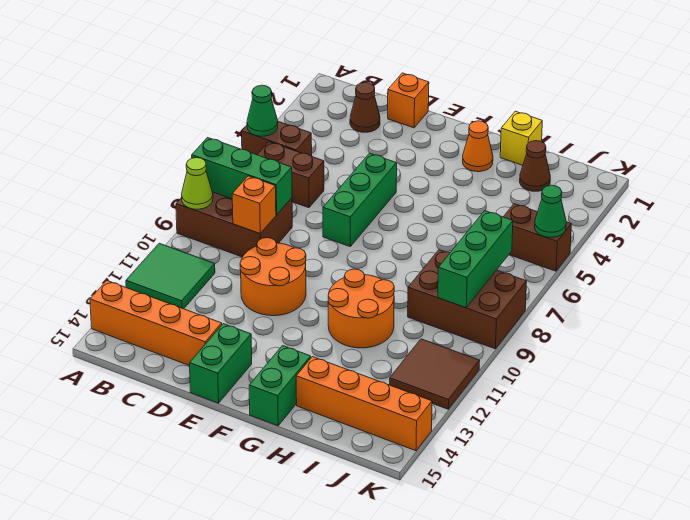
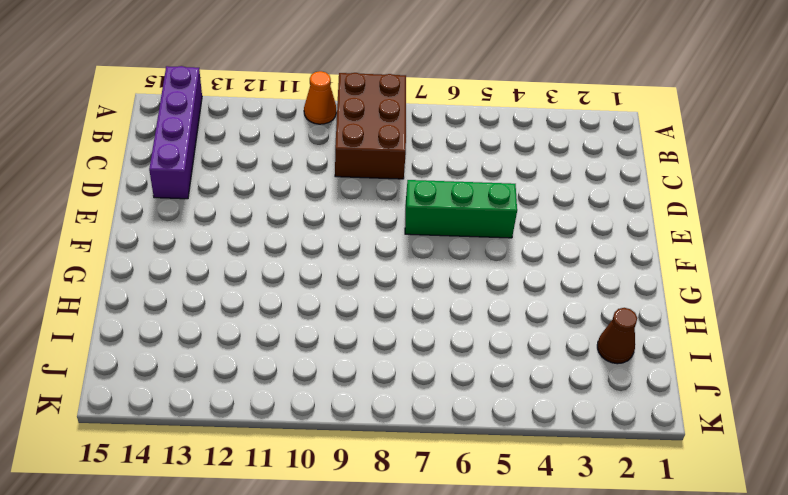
orange 1x1 cone [304,71,336,124] -> orange 1x1 cone moved to [463,121,493,172]
purple 1x4 brick [149,66,202,199] -> orange 1x4 brick [90,281,222,366]
none -> brown 1x2 brick [242,122,312,156]
none -> green 2x2 tile [126,243,215,309]
none -> brown 1x2 brick [257,142,324,208]

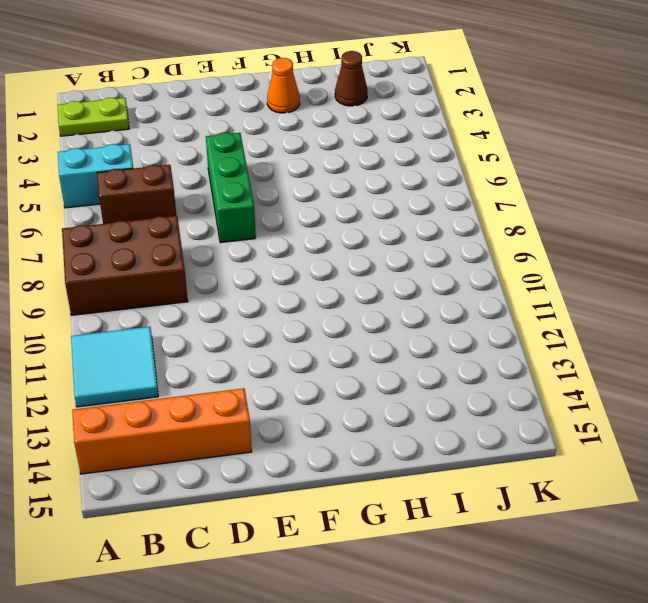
lime 1x2 plate [57,98,129,136] -> none
cyan 1x2 brick [58,144,133,208] -> brown 1x2 brick [242,122,312,156]
cyan 2x2 tile [71,327,158,407] -> green 2x2 tile [126,243,215,309]
none -> brown 1x1 cone [350,82,380,132]
none -> orange 1x1 brick [388,73,429,128]
none -> orange 2x2 round brick [240,238,306,316]

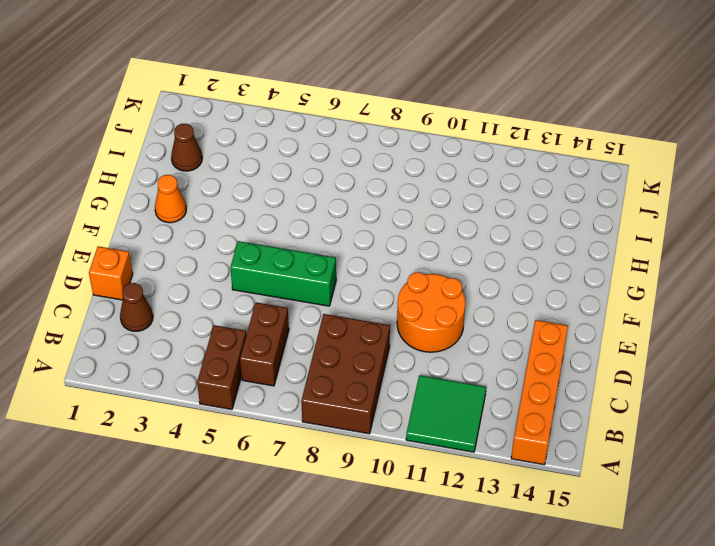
none -> green 1x2 brick [190,324,252,403]
none -> orange 2x2 round brick [328,269,394,348]
none -> green 1x2 brick [249,346,311,426]

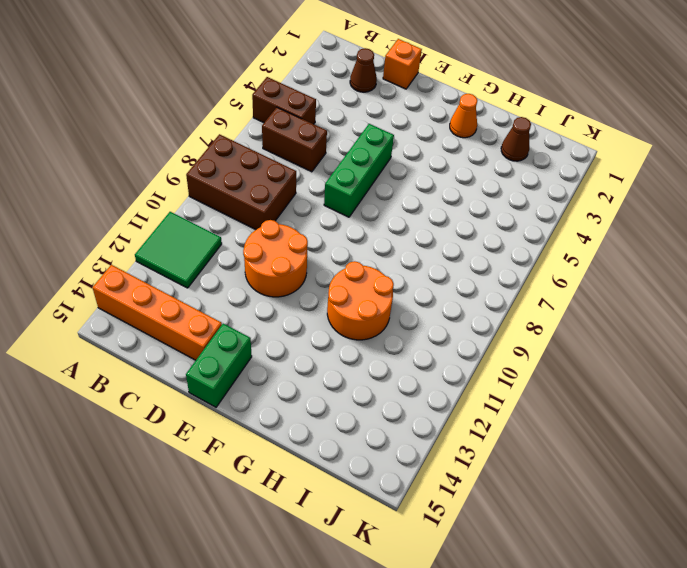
none -> green 1x2 brick [249,346,311,426]
none -> yellow 1x1 brick [500,111,542,165]
none -> orange 1x4 brick [296,357,432,451]

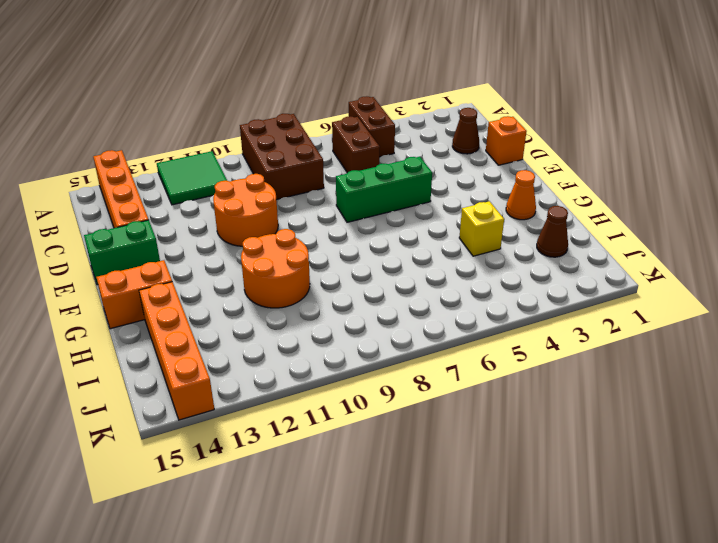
orange 1x2 brick [96,260,172,329] -> green 1x2 brick [249,346,311,426]
yellow 1x1 brick [459,201,504,256] -> yellow 1x1 brick moved to [500,111,542,165]
none -> brown 2x3 brick [408,250,527,349]
none -> brown 1x2 brick [504,204,571,271]
none -> brown 2x2 tile [389,339,480,409]

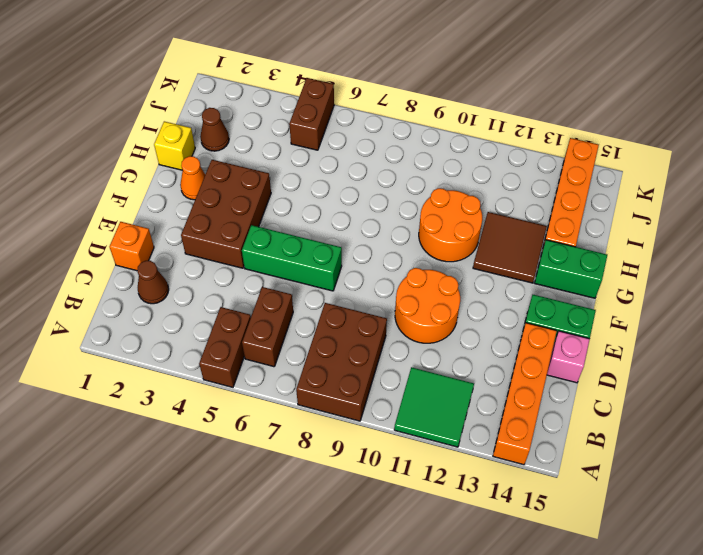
pink 1x1 brick [547,331,590,383] -> none
brown 2x3 brick [181,160,271,268] -> brown 2x3 brick moved to [408,250,527,349]
brown 2x2 tile [473,212,547,283] -> brown 2x2 tile moved to [389,339,480,409]
none -> green 1x1 cone [247,85,278,136]
none -> green 1x3 brick [192,138,292,215]
none -> lime 1x1 cone [182,158,213,209]

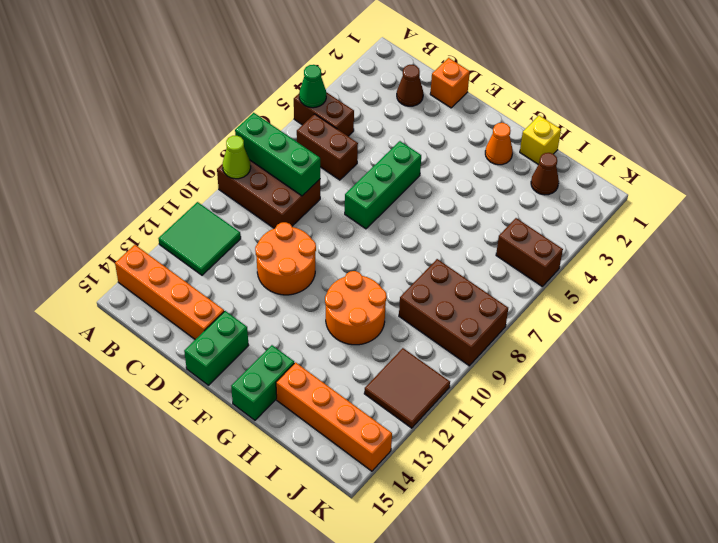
none -> orange 1x1 brick [232,176,276,234]
none -> green 1x3 brick [438,211,513,308]
none -> green 1x1 cone [535,185,566,237]

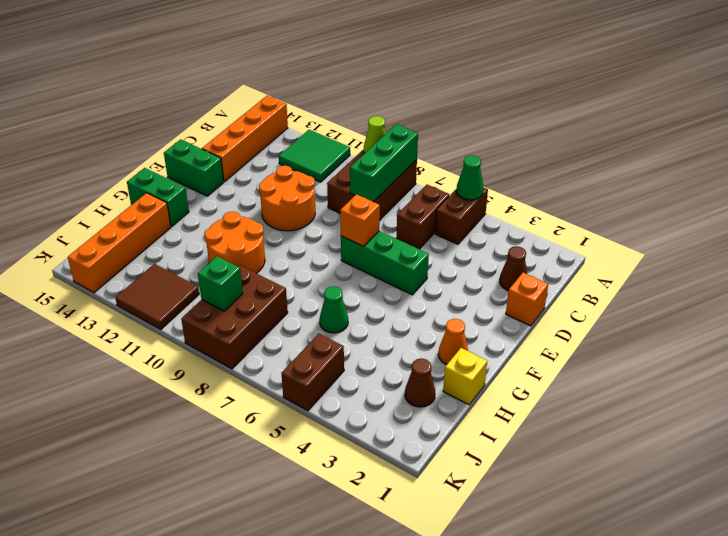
orange 1x1 brick [340,194,380,246] -> orange 1x1 brick moved to [232,176,276,234]
green 1x1 cone [319,286,348,333] -> green 1x1 cone moved to [535,185,566,237]
green 1x1 brick [198,256,243,311] -> green 1x3 brick [438,211,513,308]

